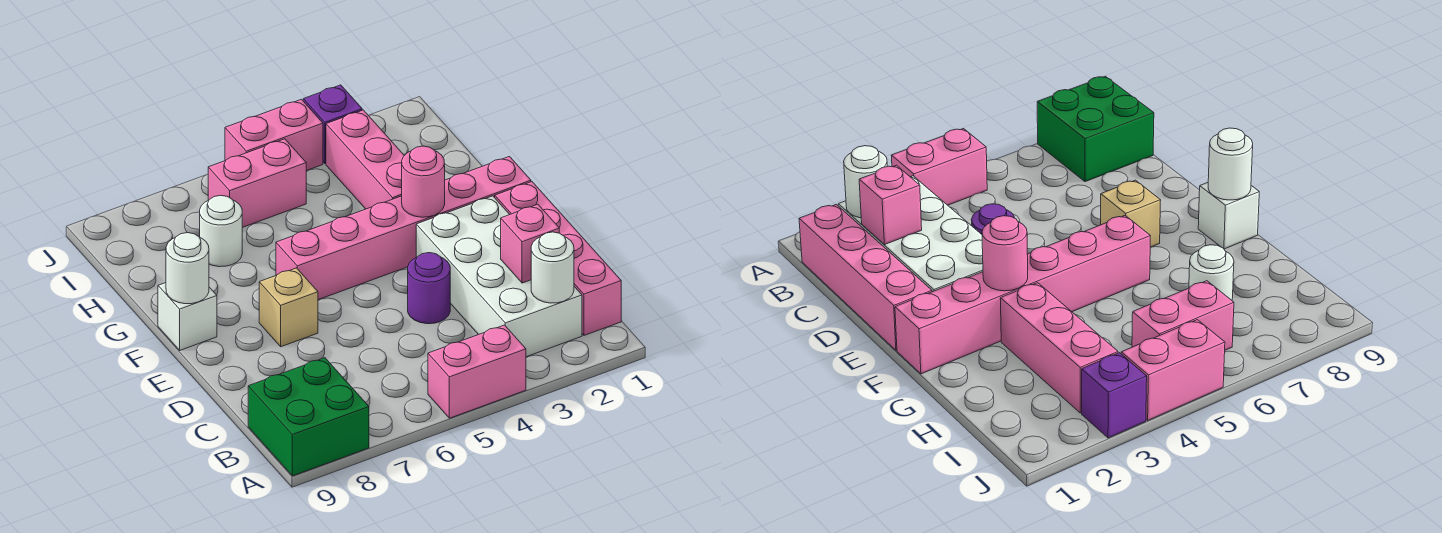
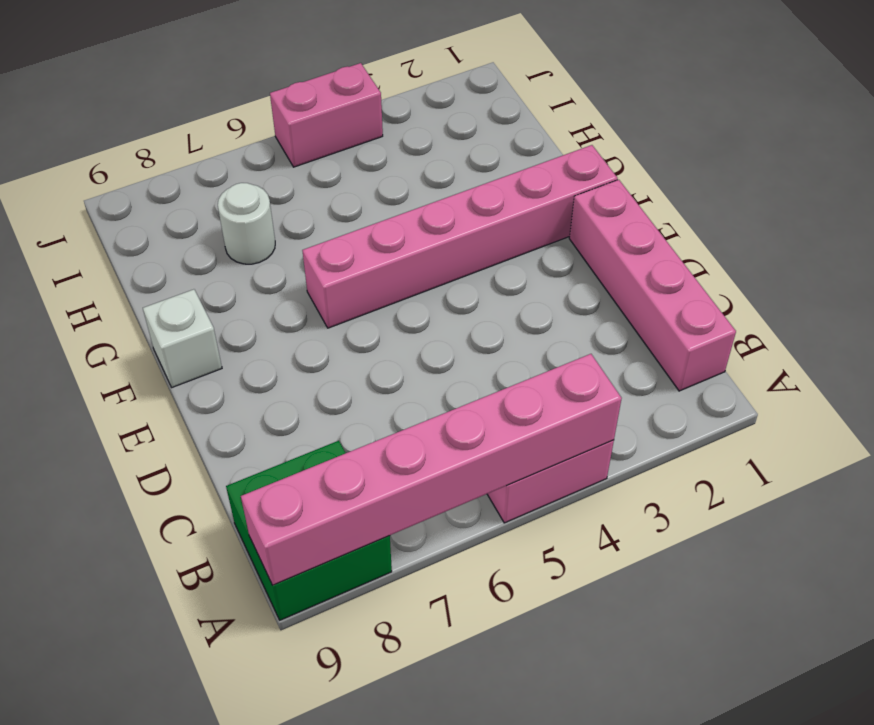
pink 1x6 brick [241,354,622,585] -> none
none -> white 2x4 brick [416,196,582,357]
none -> purple 1x1 round brick [408,253,450,324]
none -> tan 1x1 brick [259,268,318,347]

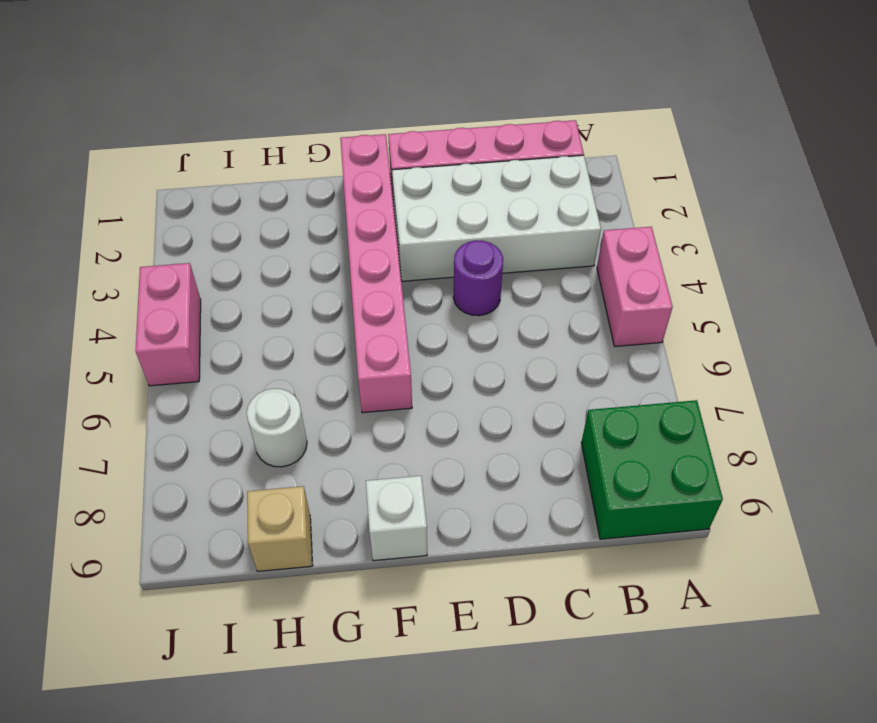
tan 1x1 brick [247,486,313,571] -> tan 1x1 brick moved to [259,268,318,347]
none -> pink 1x3 brick [326,110,404,209]
none -> pink 1x2 brick [208,139,306,227]
none -> purple 1x1 brick [303,85,362,164]

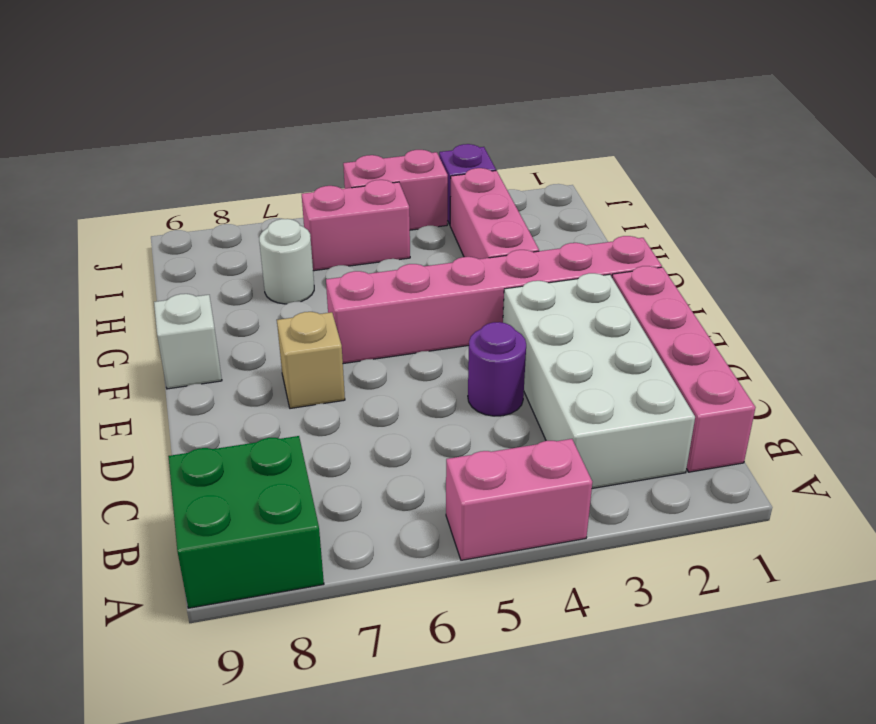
none -> white 1x1 round brick [531,232,574,303]
none -> pink 1x1 brick [501,204,559,283]
none -> pink 1x1 round brick [402,146,445,217]

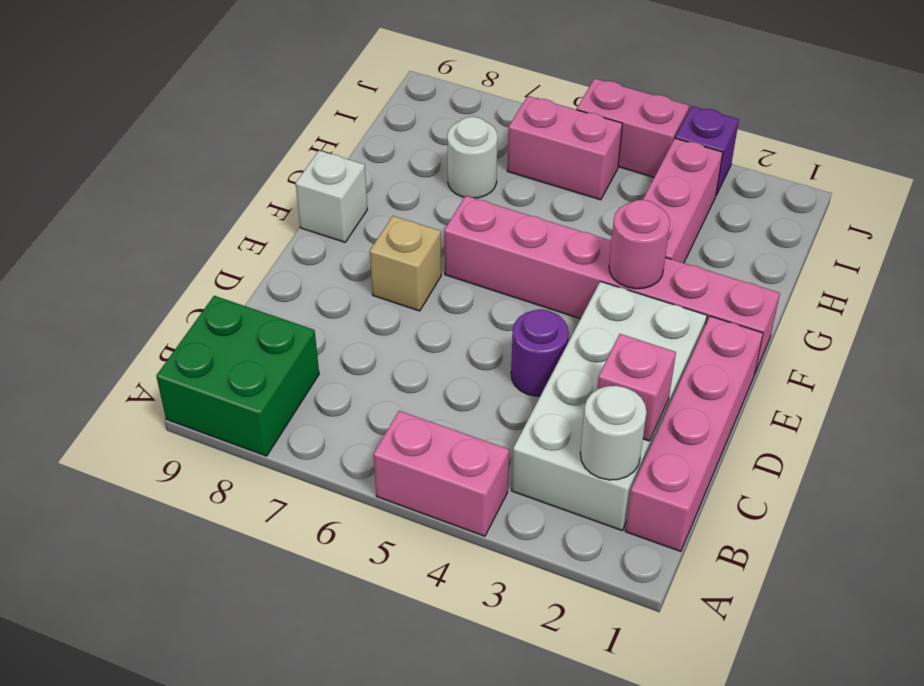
none -> white 1x1 round brick [166,233,209,304]

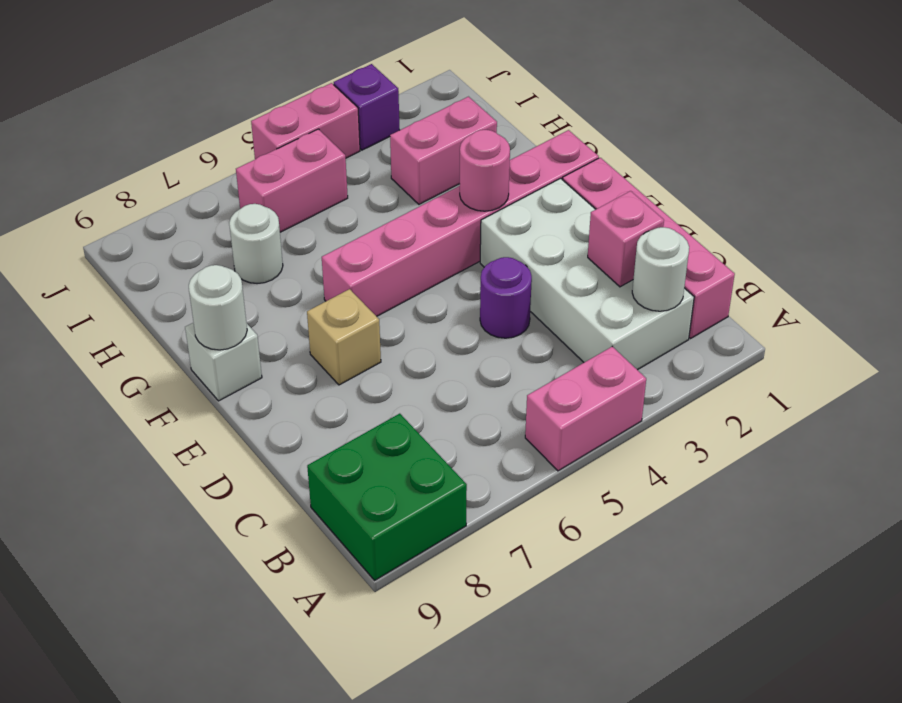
pink 1x2 brick [390,97,497,204] -> pink 1x3 brick [326,110,404,209]

